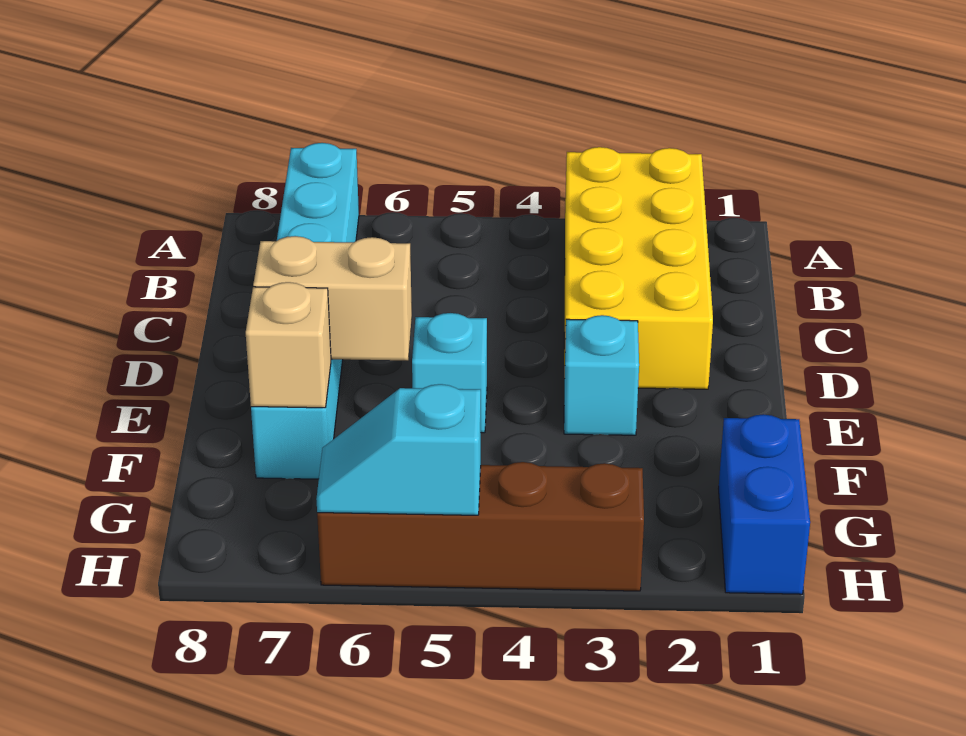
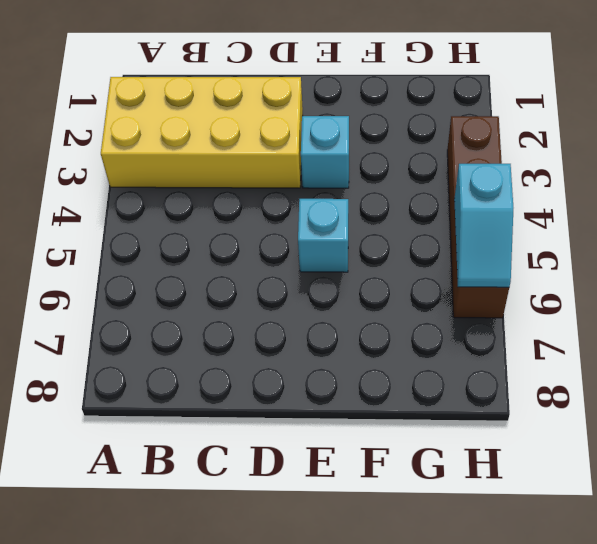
none -> cyan 1x6 brick [251,143,359,479]
none -> blue 1x2 brick [719,414,810,594]

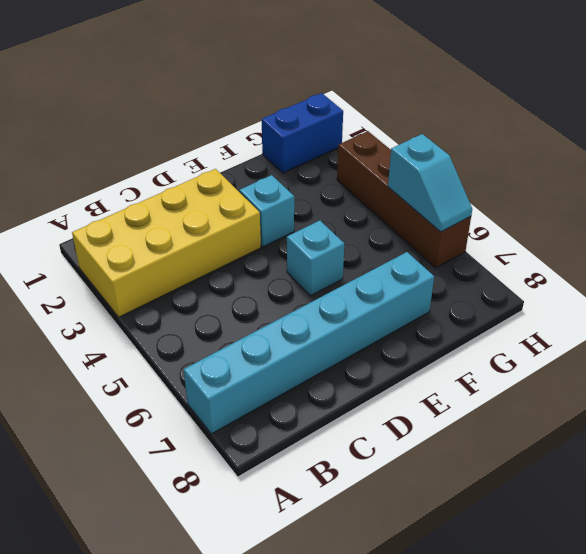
none -> tan 1x2 brick [253,236,412,360]
none -> tan 1x1 brick [246,282,331,408]

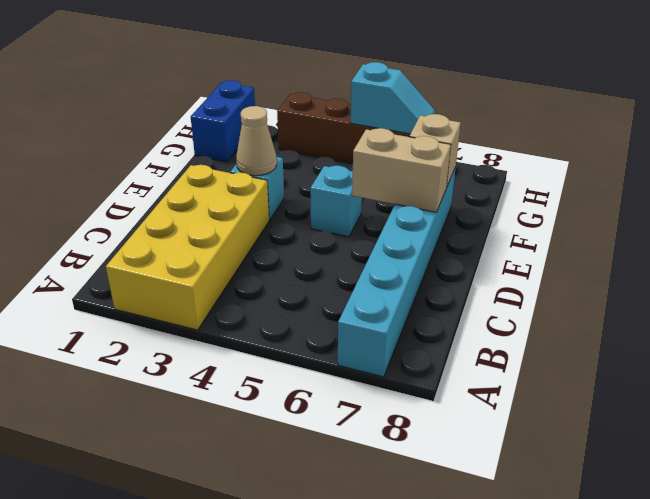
tan 1x1 cone [236,106,277,176] -> none

